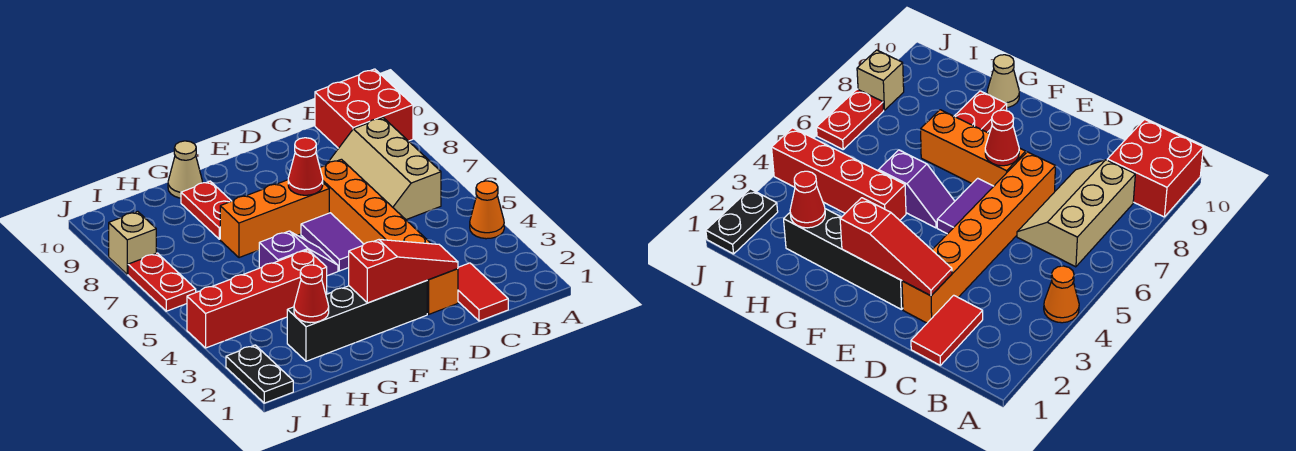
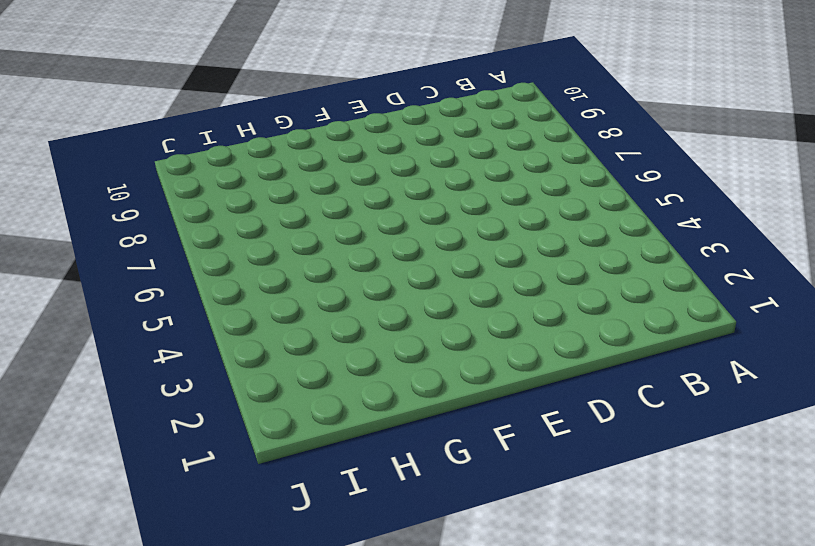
none -> orange 1x1 cone [470,181,504,239]
none -> red 2x2 brick [315,69,413,148]
none -> tan 2x3 slope [327,118,441,220]

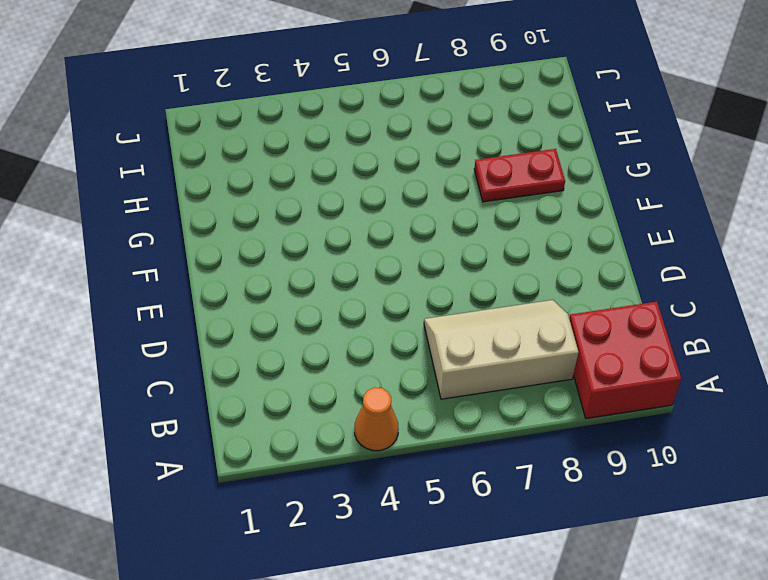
none -> red 1x2 tile [458,263,508,321]
none -> orange 1x6 brick [320,159,458,314]
none -> black 1x4 brick [287,281,427,361]

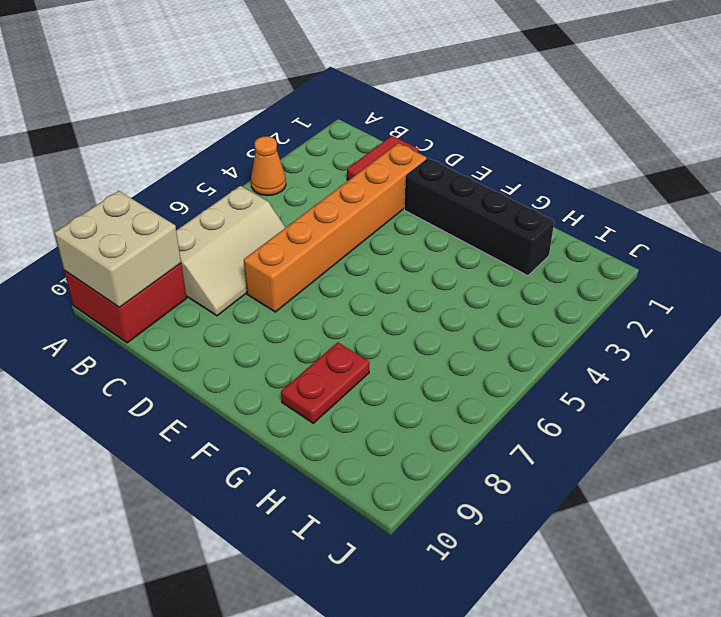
tan 2x2 brick [55,191,181,307] -> none
none -> purple 1x2 tile [301,213,364,271]
none -> orange 1x3 brick [220,180,329,258]
none -> purple 1x2 slope [259,231,338,276]

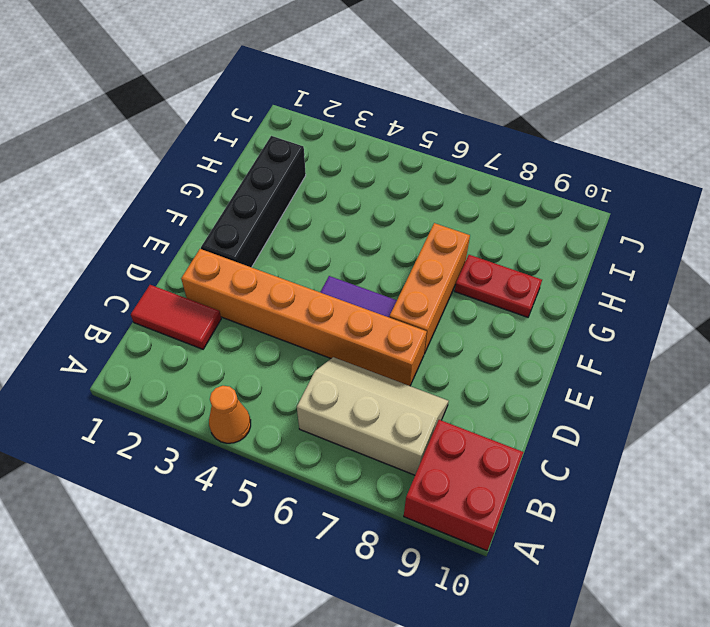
none -> purple 1x2 slope [259,231,338,276]
none -> red 1x4 brick [187,250,327,348]
none -> tan 1x1 cone [168,141,203,198]

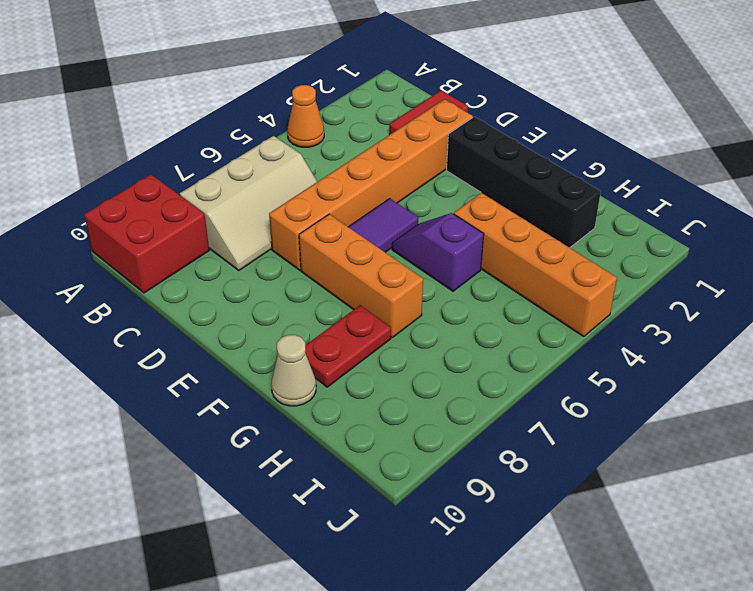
orange 1x4 brick [454,193,617,337] -> red 1x4 brick [187,250,327,348]
none -> black 1x2 plate [226,345,293,403]
none -> red 1x2 plate [128,253,196,311]
none -> tan 1x1 brick [109,211,156,274]

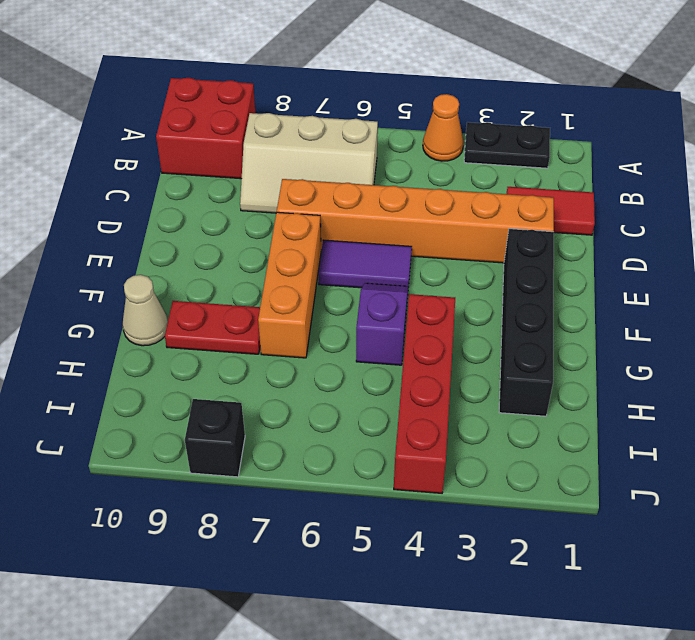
black 1x2 plate [464,122,550,168] -> black 1x2 plate moved to [226,345,293,403]
black 1x1 brick [185,399,245,477] -> tan 1x1 brick [109,211,156,274]
none -> red 1x2 plate [128,253,196,311]
none -> red 1x3 slope [349,240,458,303]
none -> red 1x1 cone [288,138,323,195]

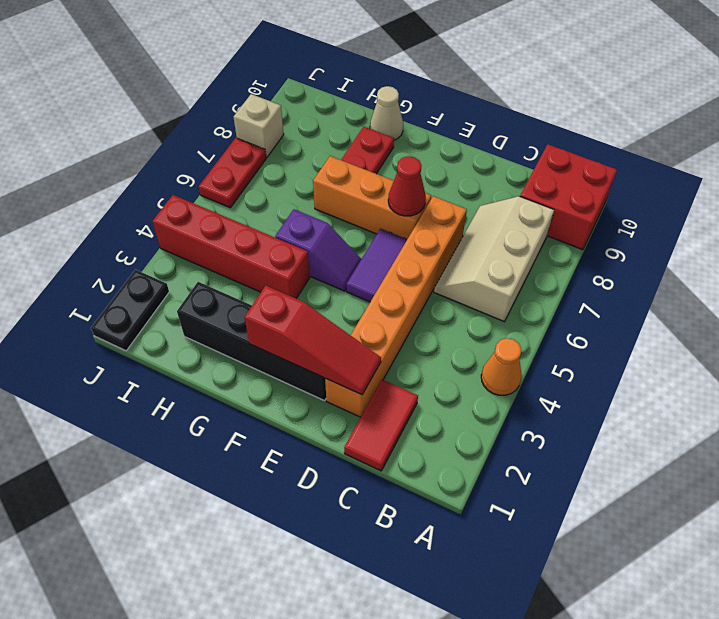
none -> red 1x1 cone [294,265,329,323]

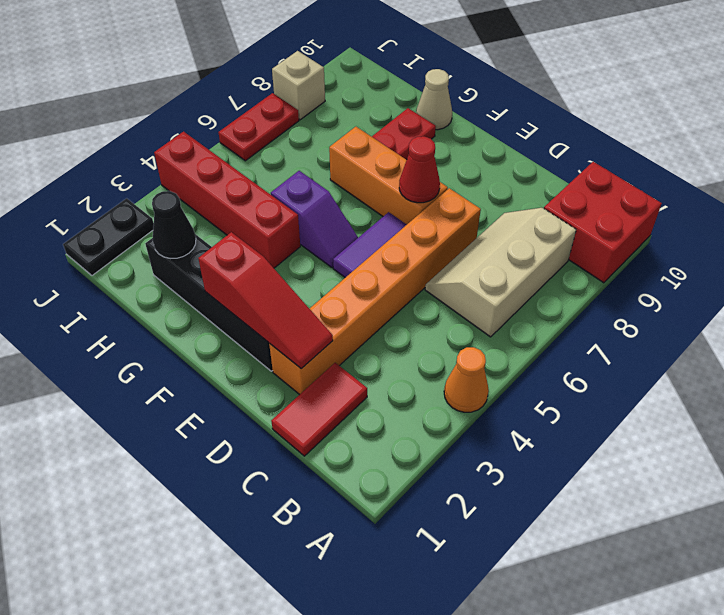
black 1x1 cone [152,191,196,259] -> red 1x1 cone [294,265,329,323]

